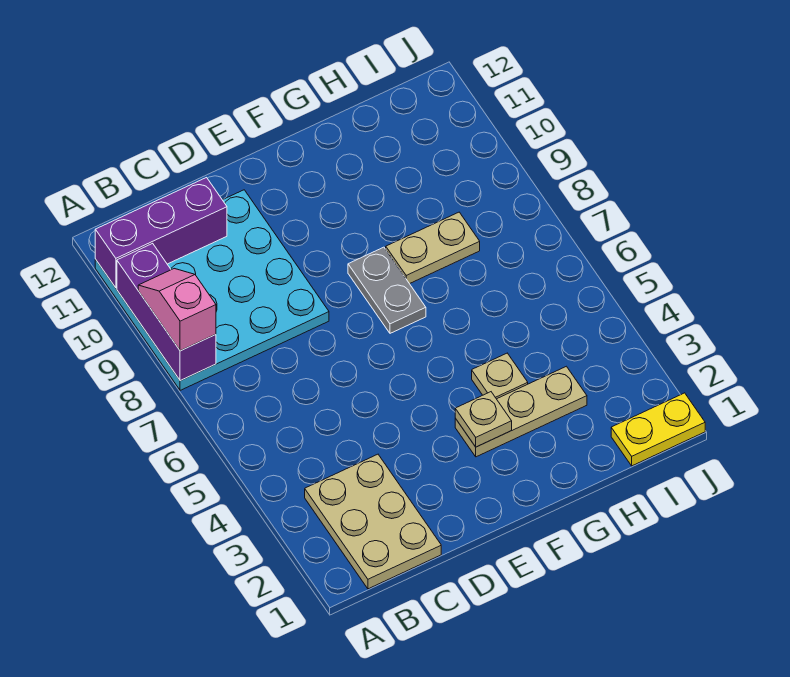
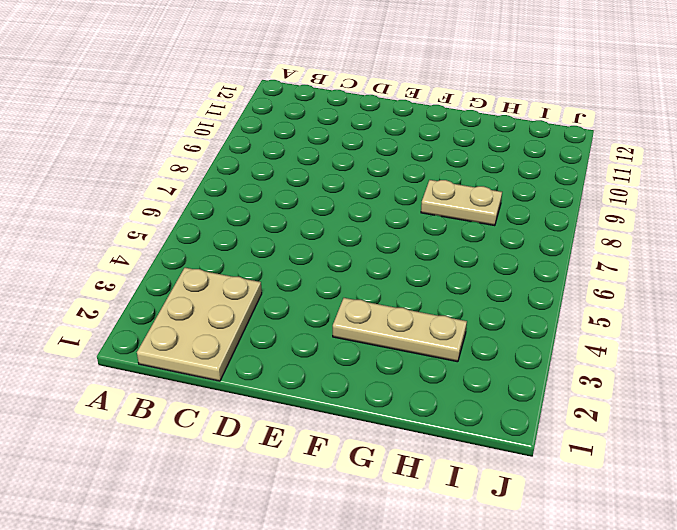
none -> cyan 4x4 plate [95,190,329,390]
none -> grey 1x2 plate [348,247,426,333]

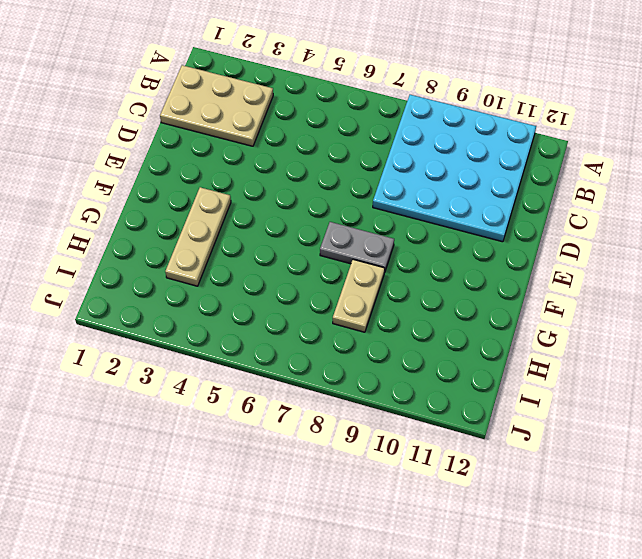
none -> tan 1x1 plate [472,353,528,399]
none -> yellow 1x2 plate [611,393,705,466]

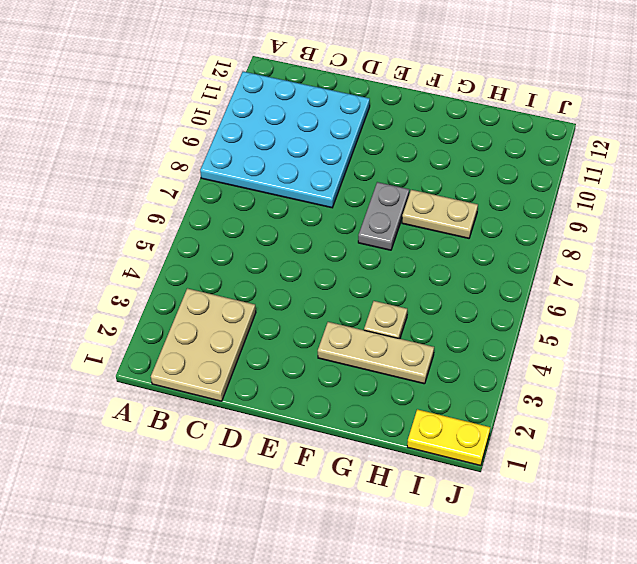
none -> purple 1x3 brick [117,243,216,381]
none -> purple 1x3 brick [95,178,227,288]

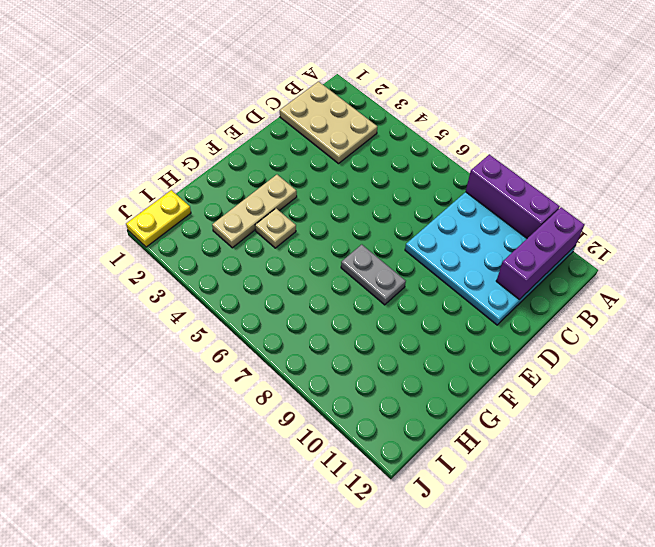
none -> tan 1x2 plate [386,212,480,284]
none -> tan 1x1 plate [455,392,512,447]

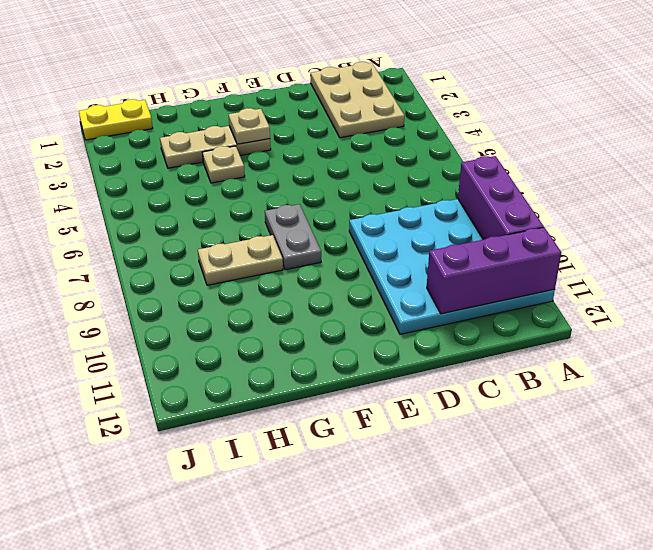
none -> pink 1x2 slope [138,269,216,351]

